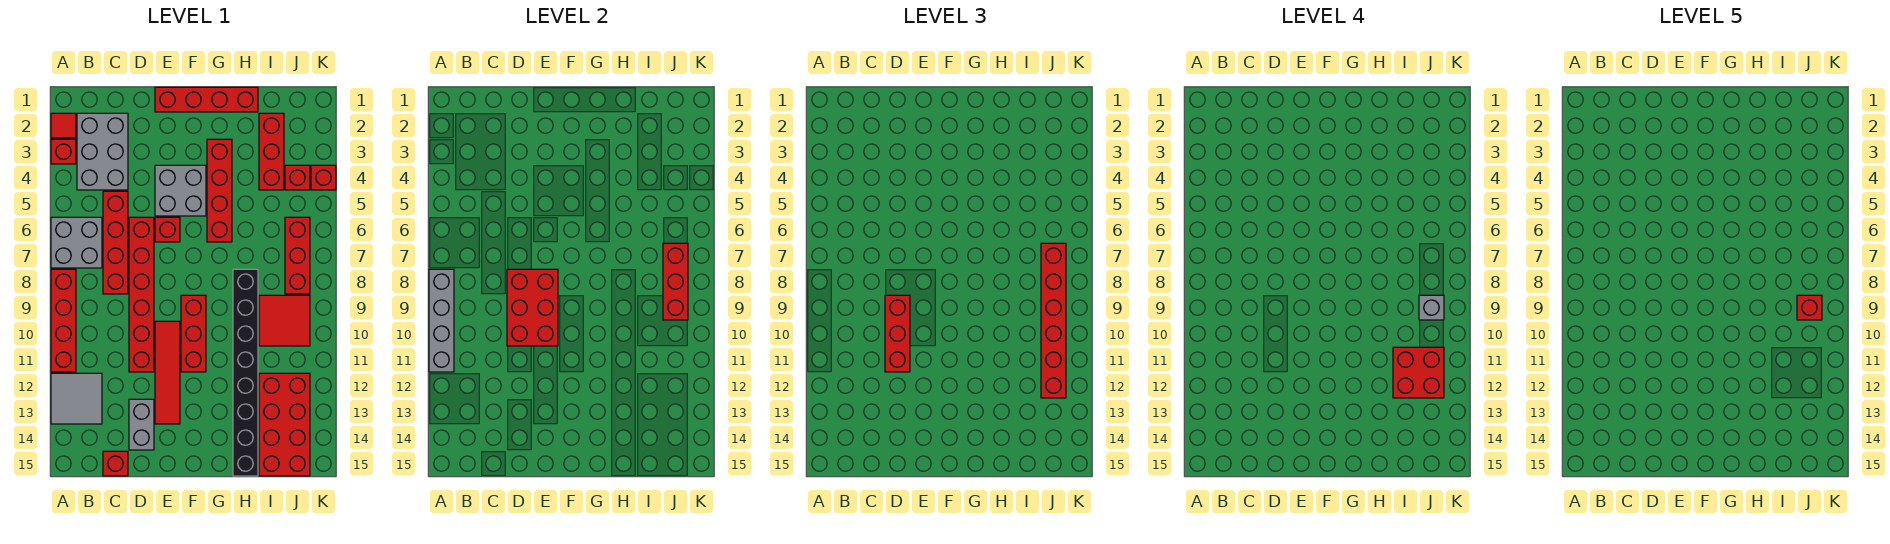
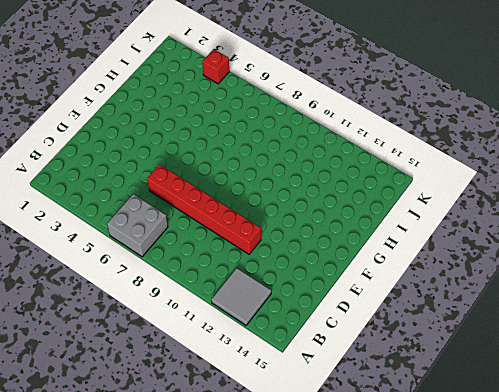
none -> red 1x1 tile [51,113,76,138]
none -> red 1x1 brick [51,139,76,164]
none -> red 1x4 brick [51,269,76,372]
none -> grey 2x3 brick [77,113,128,190]

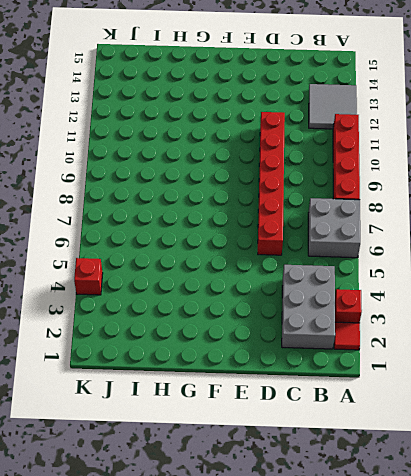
none -> red 1x4 brick [103,191,128,294]
none -> red 1x1 brick [103,451,128,476]
none -> grey 1x2 brick [129,399,154,450]
none -> red 1x4 brick [155,87,258,112]

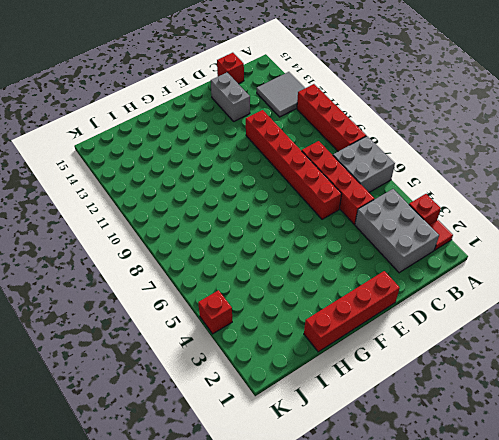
none -> grey 2x2 brick [155,165,206,216]
none -> red 1x1 brick [155,217,180,242]
none -> red 1x4 tile [155,321,180,424]
none -> red 1x3 brick [181,295,206,372]

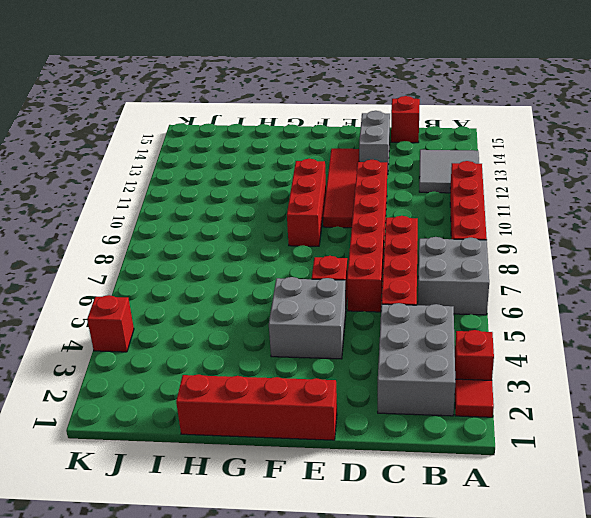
none -> red 1x4 brick [207,139,232,242]
none -> black 1x8 brick [233,269,258,476]
none -> red 1x3 brick [259,113,284,190]
none -> red 2x2 tile [259,295,310,346]

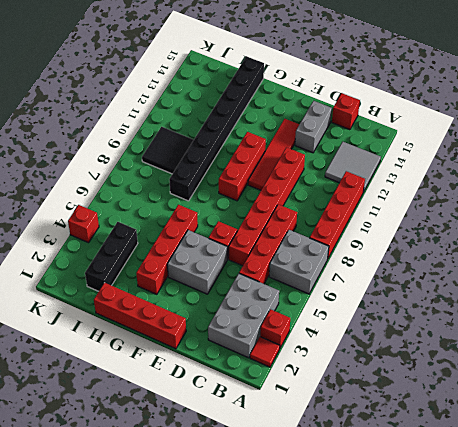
black 1x3 brick [85,222,138,291] -> red 1x3 brick [259,113,284,190]
black 2x2 tile [142,127,194,174] -> red 2x2 tile [259,295,310,346]
none -> red 2x4 brick [259,373,310,476]
none -> red 1x1 brick [285,165,310,190]
none -> red 1x3 brick [285,217,310,294]
none -> grey 1x4 brick [429,269,454,372]

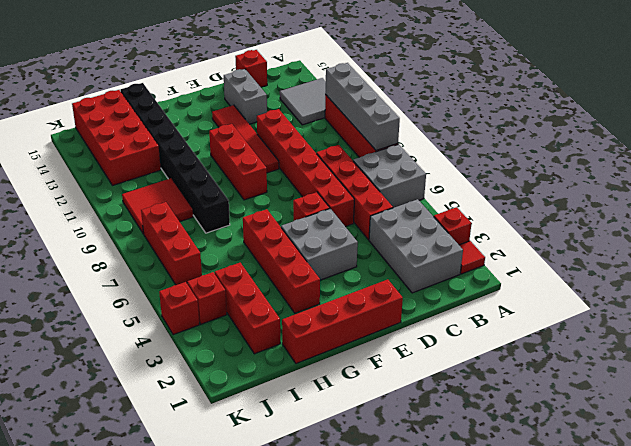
none -> red 2x3 brick [507,269,558,346]
none -> red 1x3 brick [663,243,688,320]
none -> red 1x3 brick [885,295,910,372]
none -> red 1x6 brick [1041,243,1066,398]

